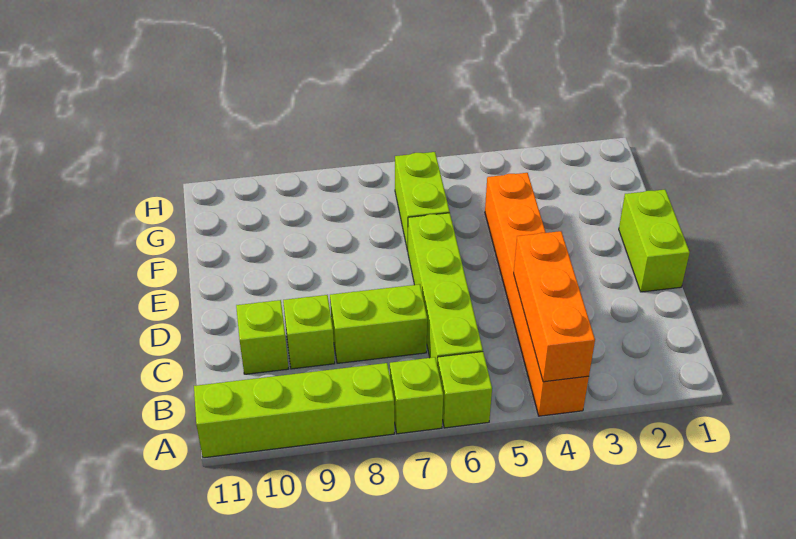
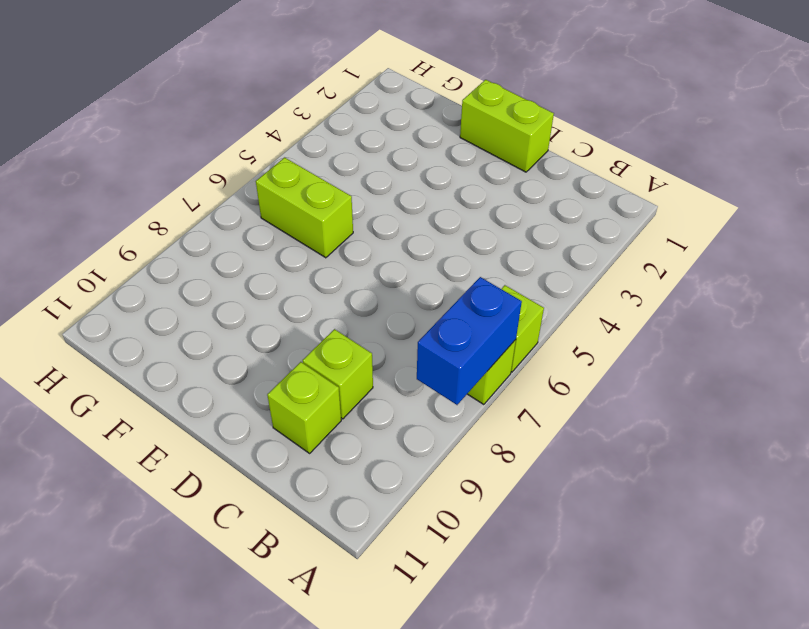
blue 1x2 brick [417,277,522,405] -> none
none -> orange 1x6 brick [485,173,589,416]
none -> lime 1x4 brick [194,363,394,458]

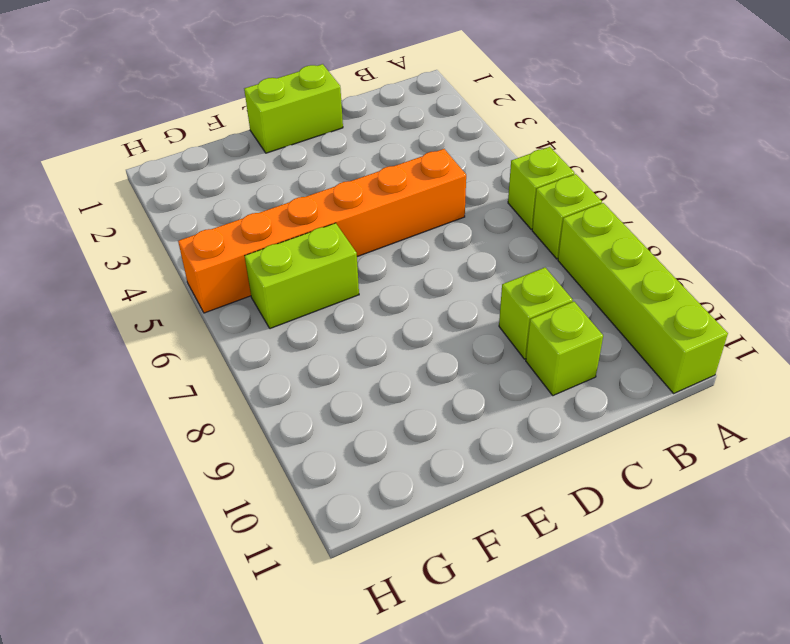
orange 1x6 brick [178,149,466,313] -> orange 1x6 brick moved to [485,173,589,416]
none -> lime 1x4 brick [408,213,483,366]
none -> lime 1x2 brick [330,284,427,363]

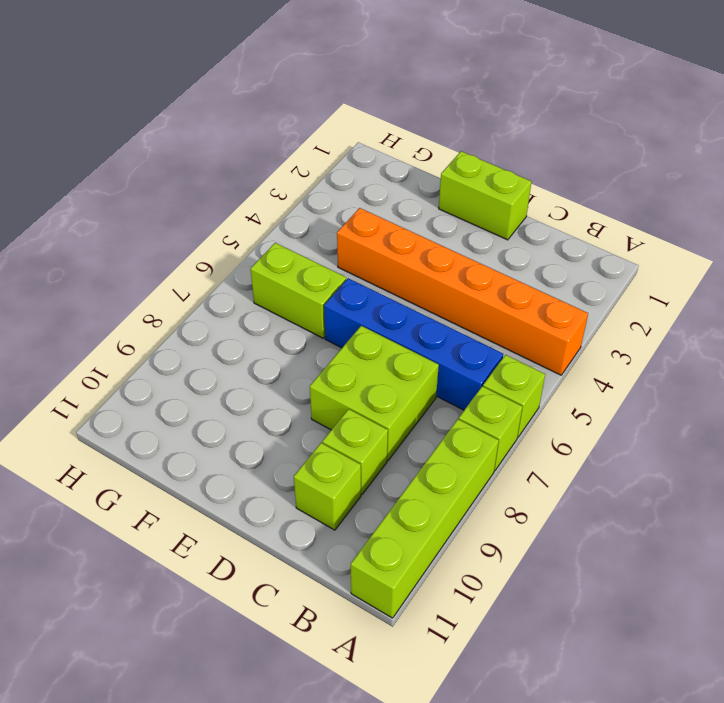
blue 1x4 brick [324,278,503,410] -> lime 1x4 brick [408,213,483,366]
lime 2x2 brick [310,326,439,460] -> lime 1x2 brick [330,284,427,363]
none -> orange 1x3 brick [514,231,595,382]

